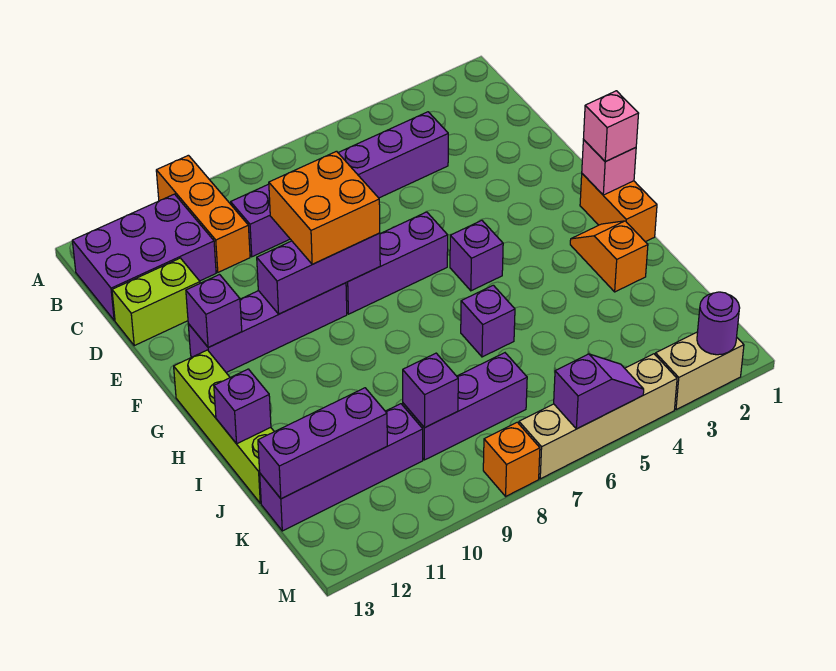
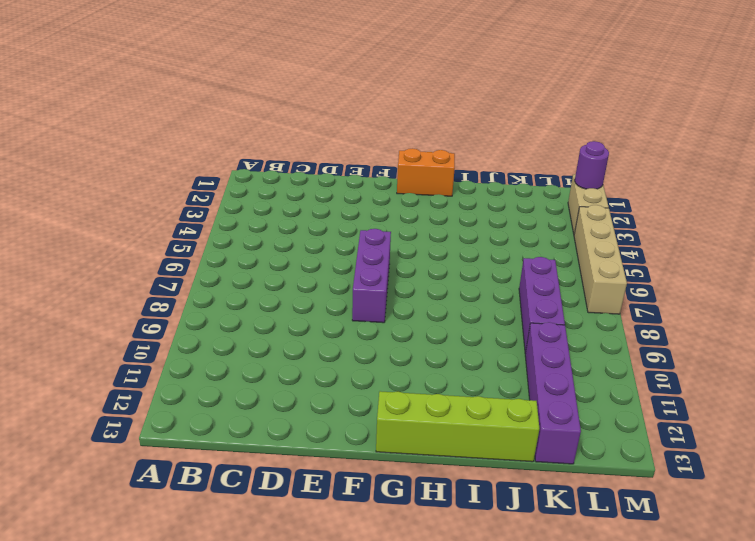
none -> orange 1x3 brick [156,155,250,272]
none -> purple 2x3 brick [72,194,216,320]
none -> purple 1x6 brick [231,112,448,257]

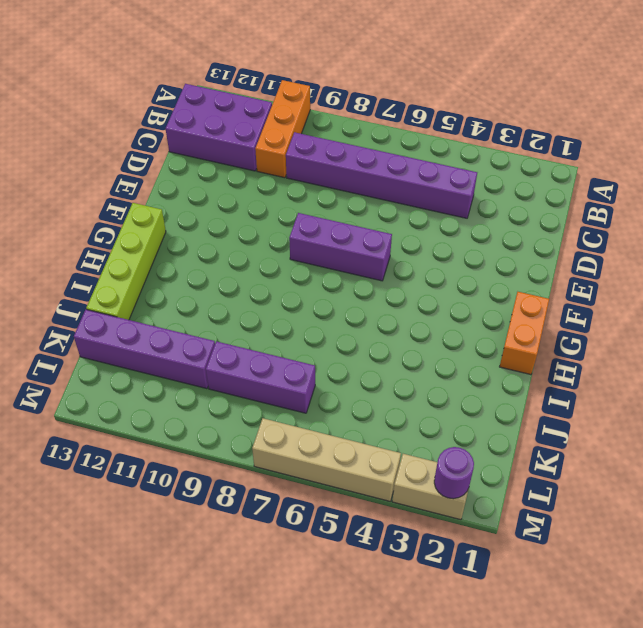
none -> lime 1x2 brick [112,258,200,346]
none -> purple 1x4 brick [188,283,347,373]
none -> purple 1x1 brick [450,220,503,291]

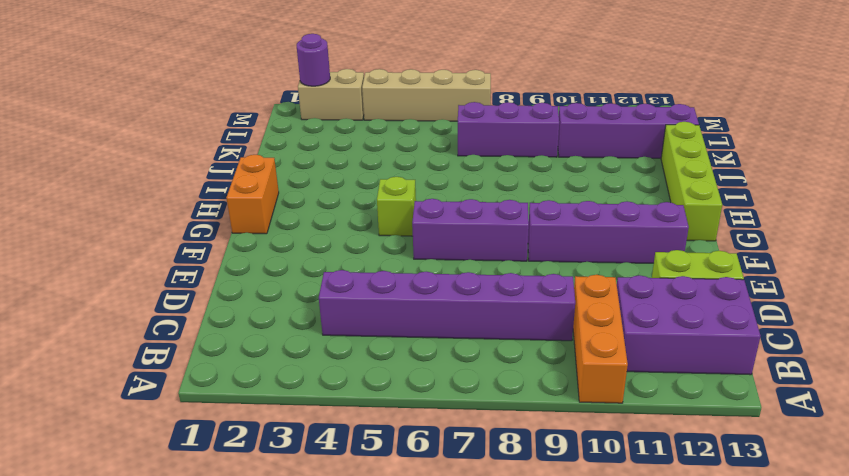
lime 1x1 brick [377,177,416,236] -> purple 1x1 brick [450,220,503,291]
none -> orange 1x2 slope [570,221,648,292]
none -> purple 1x1 brick [461,285,515,357]
none -> orange 1x1 brick [483,422,540,496]

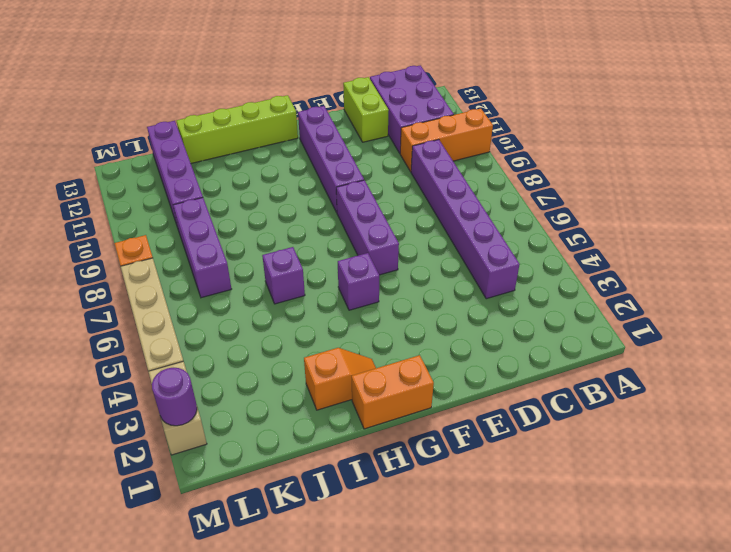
none -> purple 1x3 brick [257,233,380,314]
none -> purple 1x1 brick [186,275,242,347]
none -> pink 1x1 brick [582,140,636,195]

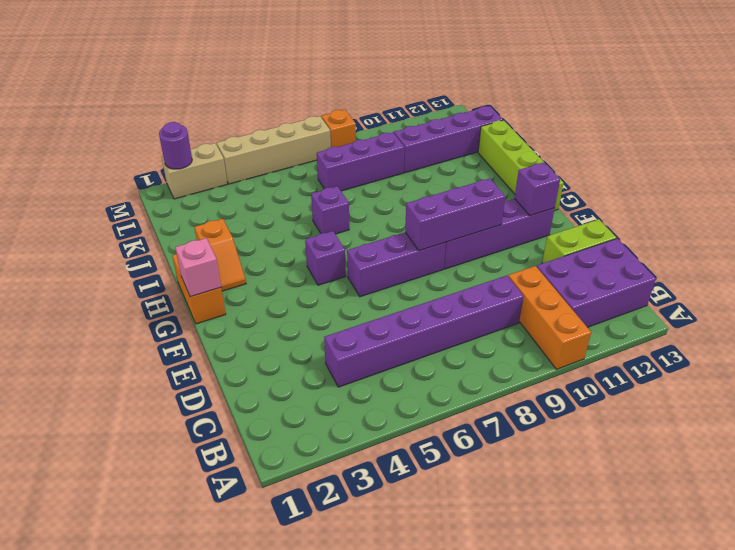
none -> purple 1x1 brick [214,369,271,444]
none -> purple 1x1 brick [403,353,458,428]
none -> purple 1x3 brick [258,388,387,499]

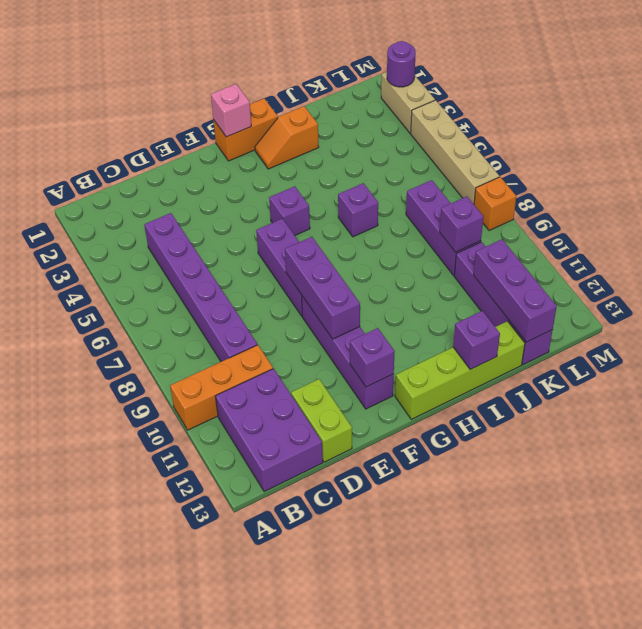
none -> purple 1x2 slope [554,354,644,429]
none -> orange 2x2 brick [269,151,380,264]
none -> pink 1x1 brick [583,91,639,162]

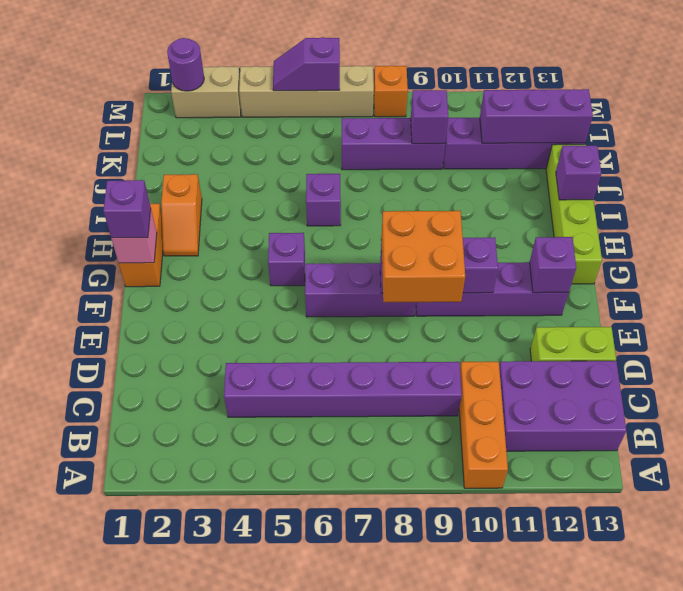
purple 1x1 brick [103,180,151,238] -> pink 1x1 brick [583,91,639,162]

